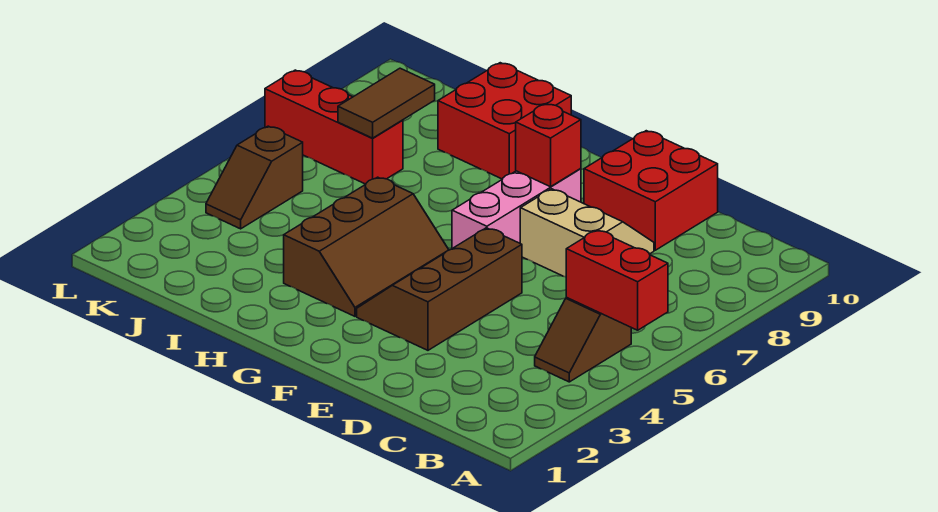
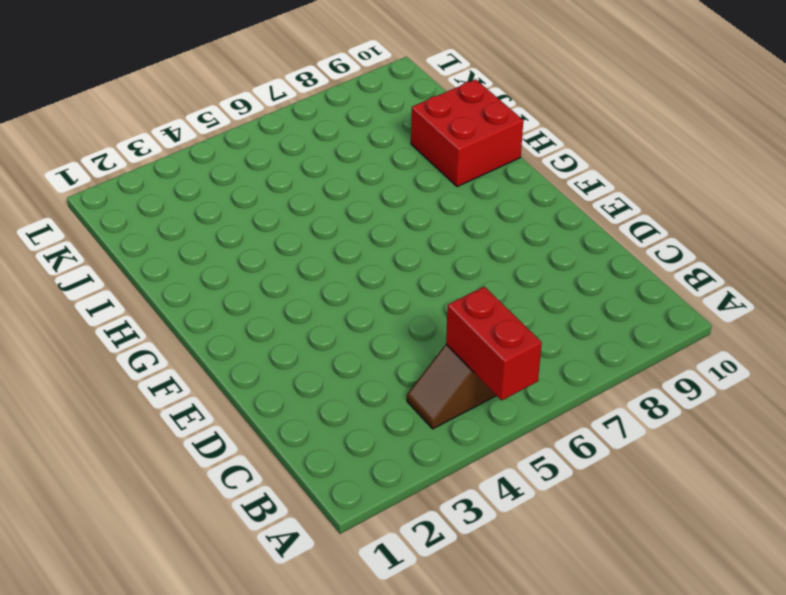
none -> tan 2x2 slope [520,189,654,277]
none -> red 2x2 brick [584,131,718,250]
none -> brown 2x3 slope [357,228,522,350]

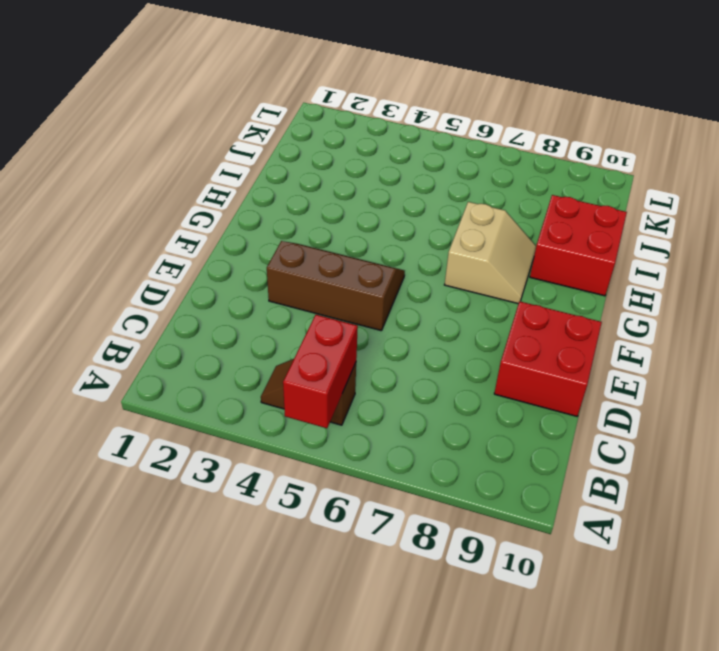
tan 2x2 slope [444,202,536,304] -> tan 2x2 slope moved to [520,189,654,277]
none -> pink 1x3 brick [452,169,581,248]
none -> brown 2x3 slope [284,177,449,316]
none -> red 1x3 brick [265,70,403,184]

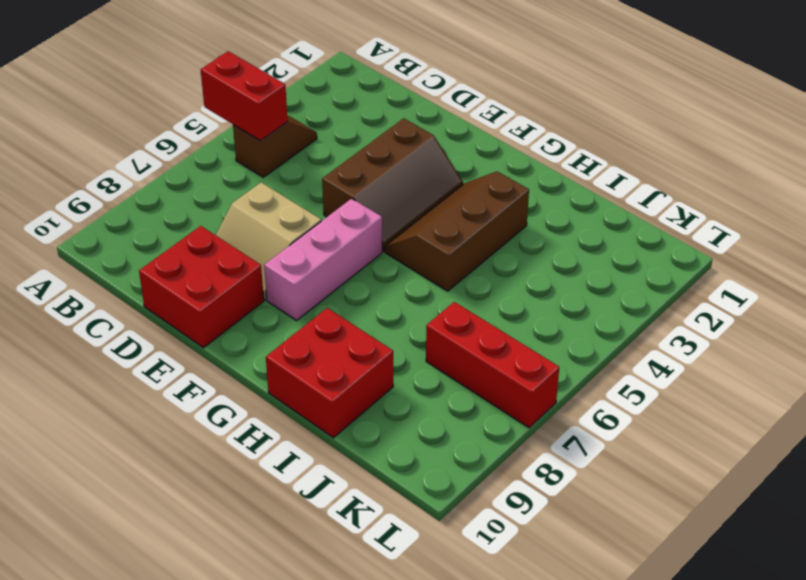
none -> brown 1x2 slope [206,126,303,229]
none -> red 1x1 brick [516,104,581,187]
none -> brown 1x2 tile [338,68,435,138]

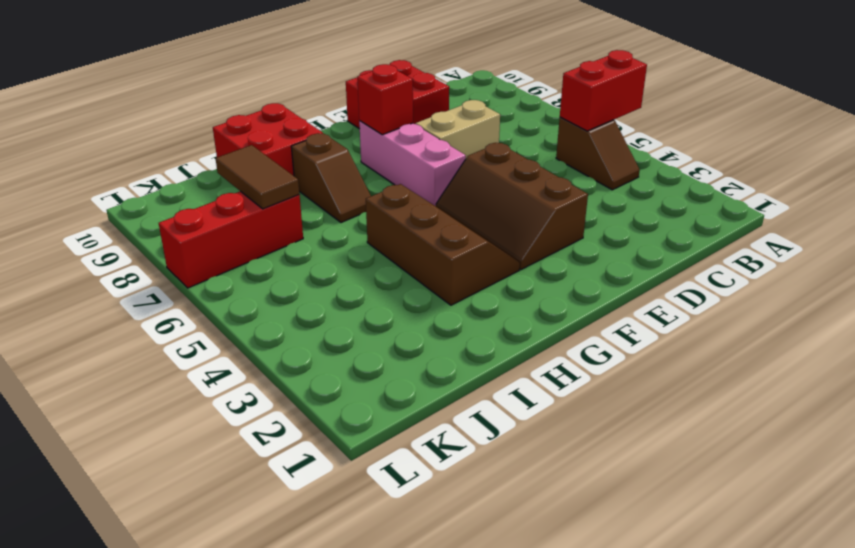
brown 1x2 slope [291,133,371,223] -> brown 1x2 slope moved to [206,126,303,229]

